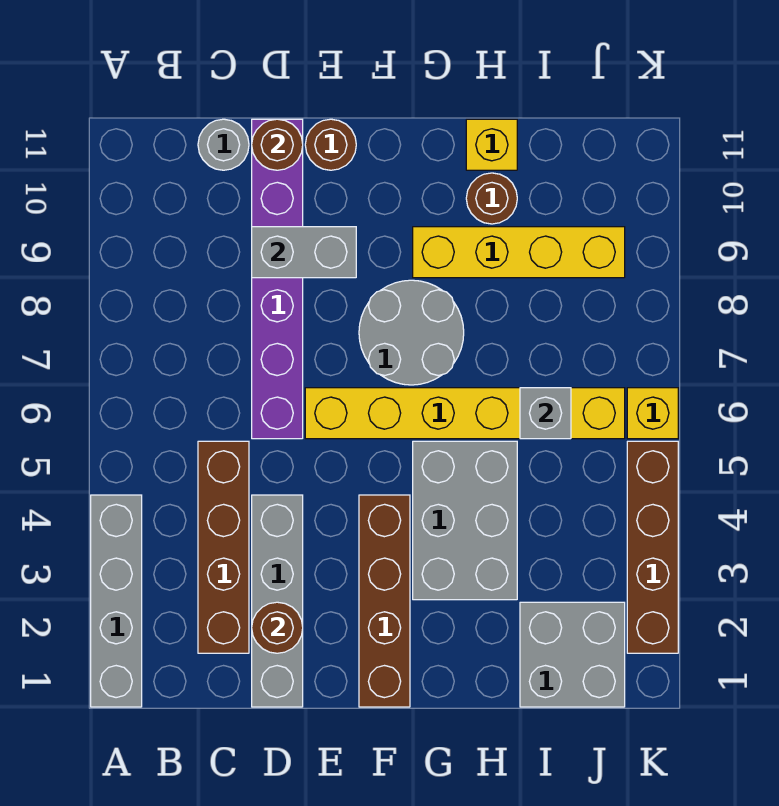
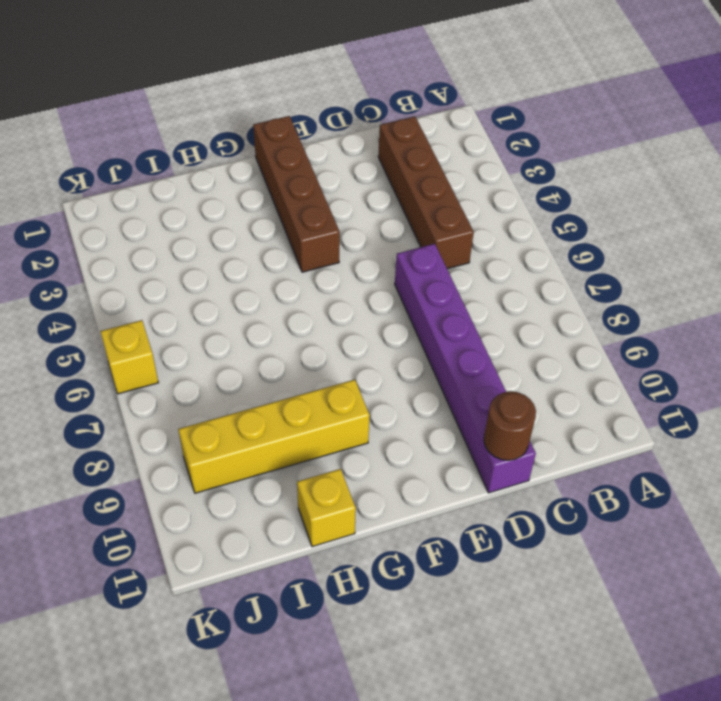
none -> grey 1x4 brick [91,495,142,707]
none -> grey 1x1 round brick [198,119,249,170]
none -> grey 1x4 brick [252,495,303,707]

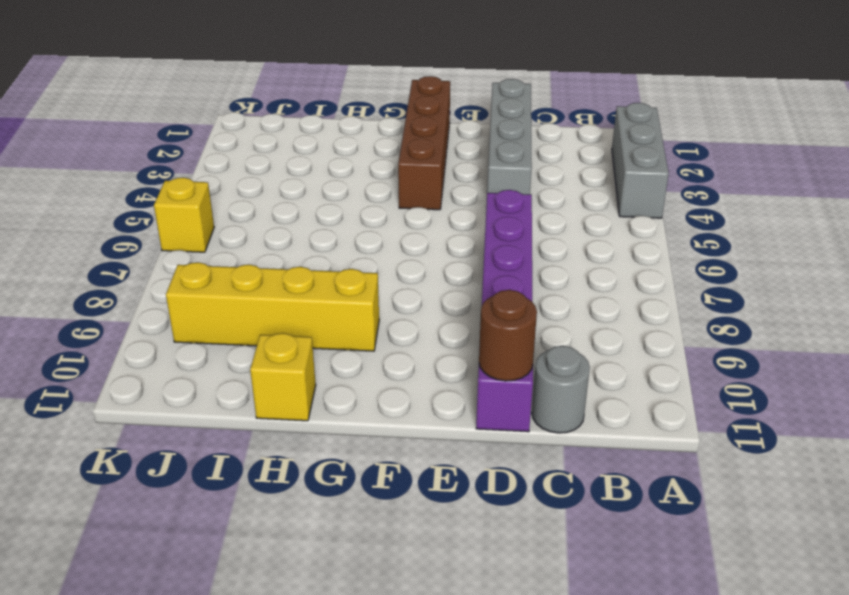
grey 1x3 brick [612,103,669,218] -> grey 1x4 brick [91,495,142,707]
none -> brown 1x4 brick [198,441,249,653]
none -> yellow 1x6 brick [305,388,625,439]
none -> brown 1x1 round brick [305,119,356,170]

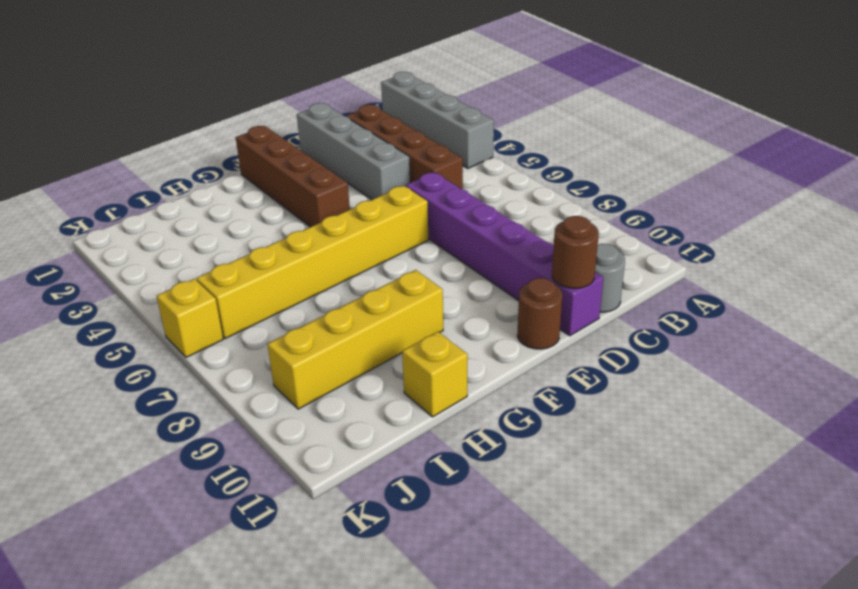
none -> grey 2x2 round brick [359,280,464,385]
none -> grey 2x3 brick [413,441,517,600]
none -> brown 1x1 round brick [466,173,517,224]

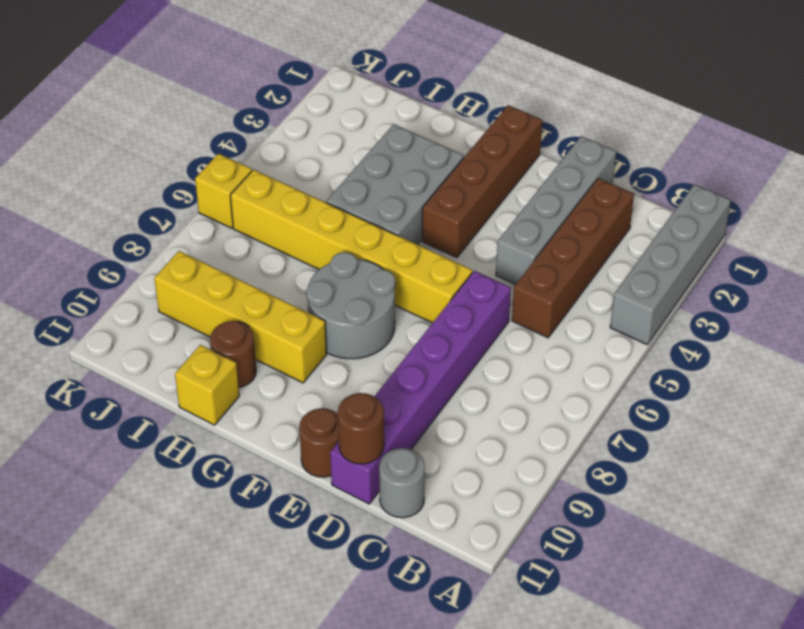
none -> grey 2x2 brick [520,602,625,707]
none -> brown 1x4 brick [627,441,678,653]
none -> brown 1x1 round brick [252,602,303,653]

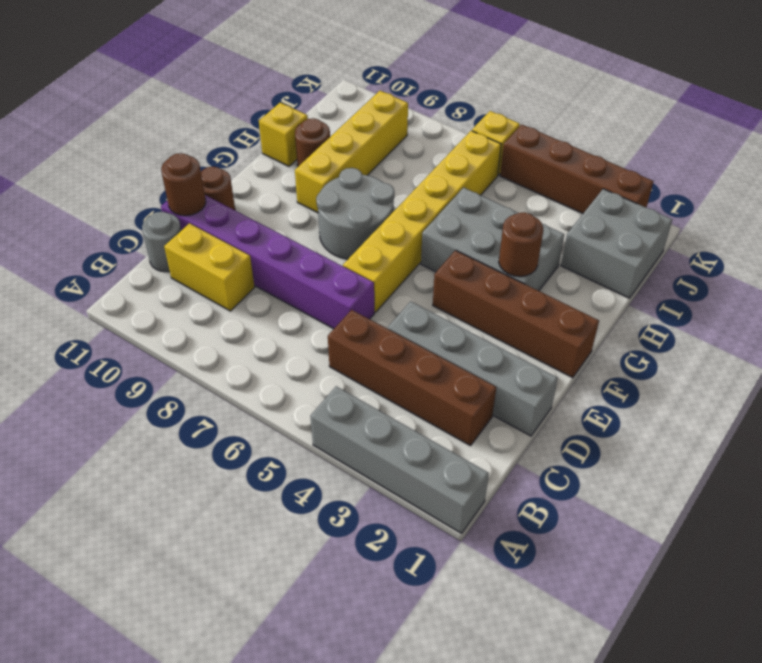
yellow 1x2 brick [164,223,255,311] -> none
brown 1x1 round brick [499,212,543,277] -> brown 1x1 round brick moved to [252,602,303,653]
none -> grey 1x2 brick [252,227,356,278]
none -> grey 1x1 brick [520,388,571,439]

